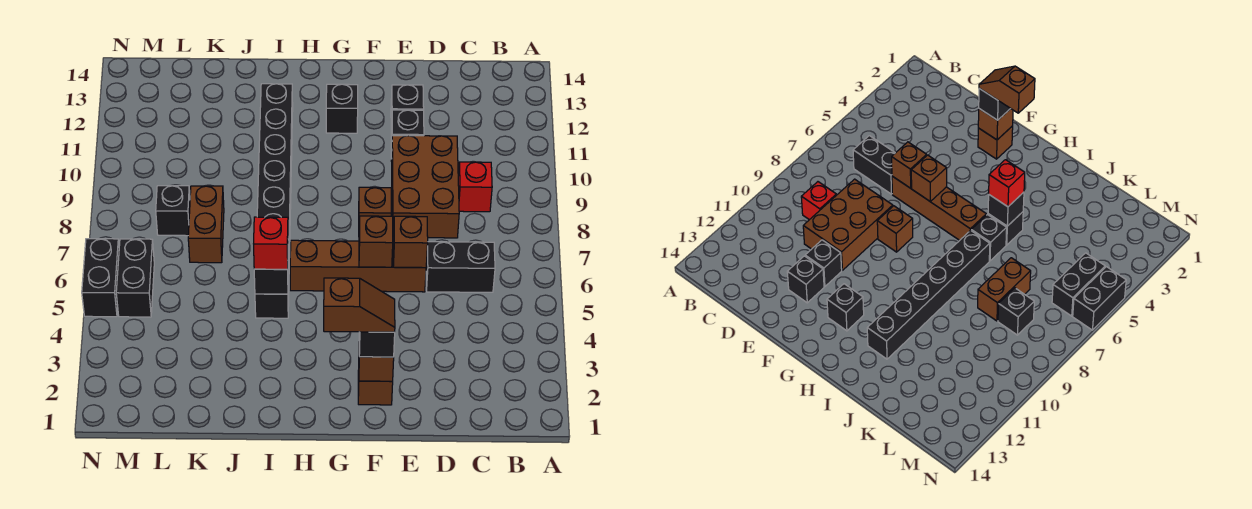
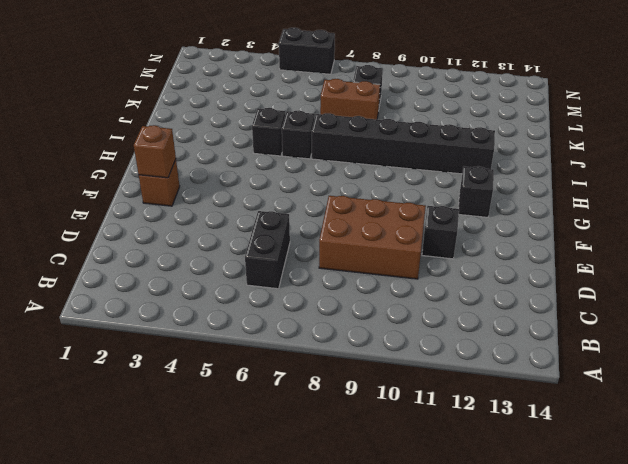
none -> red 1x1 brick [458,162,492,212]
none -> brown 1x4 brick [290,240,426,292]
none -> black 1x1 brick [391,85,424,129]

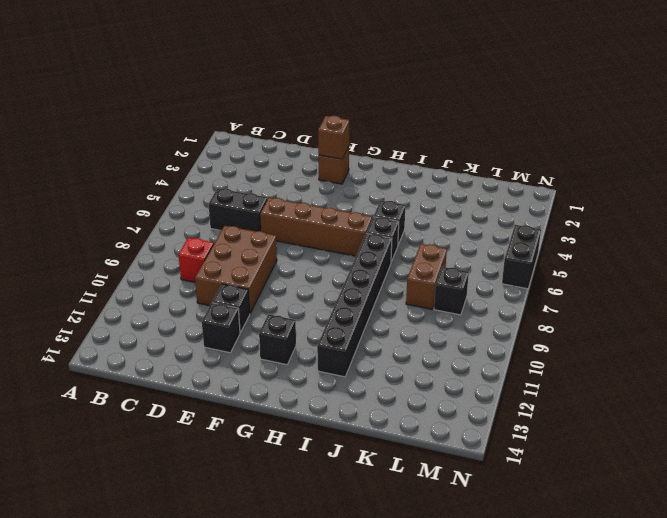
none -> brown 1x1 brick [359,187,391,222]
none -> black 1x2 brick [116,239,154,317]
none -> brown 1x1 brick [393,216,428,268]

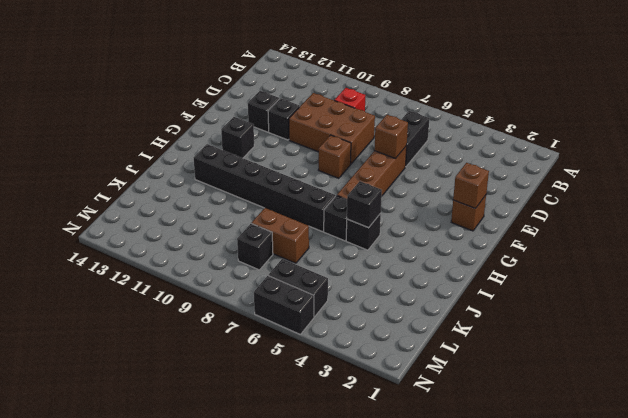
none -> brown 1x1 brick [359,216,393,267]
none -> black 1x1 brick [359,332,395,357]
none -> red 1x1 brick [254,217,288,269]

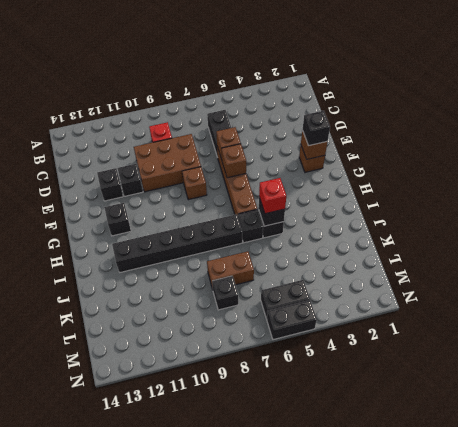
none -> brown 1x2 slope [324,278,395,332]

